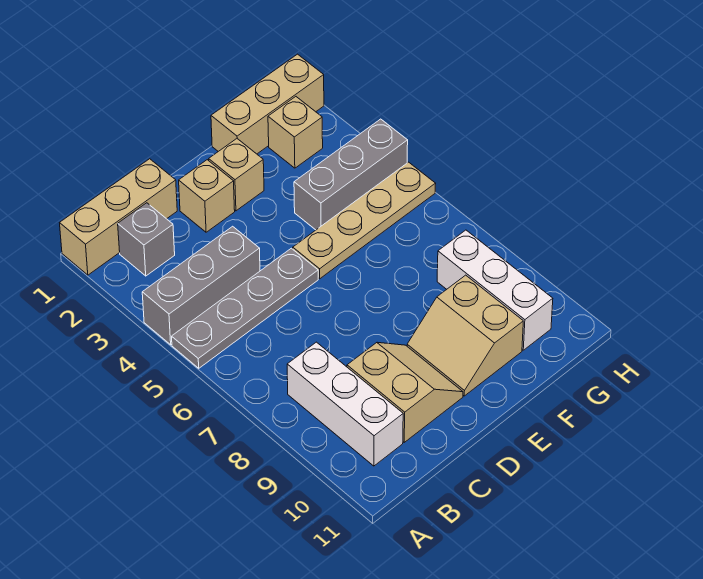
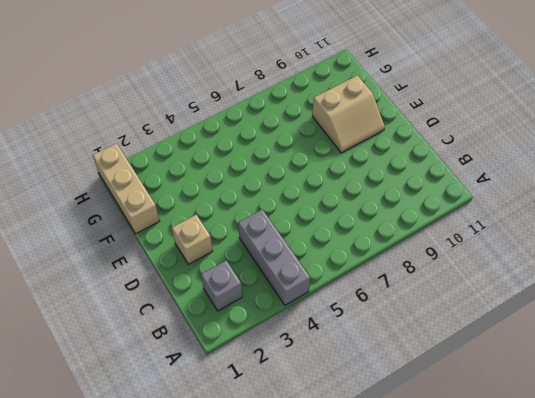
none -> tan 1x3 brick [60,159,177,275]
none -> grey 1x4 plate [172,248,318,368]
none -> white 1x3 brick [287,342,403,466]

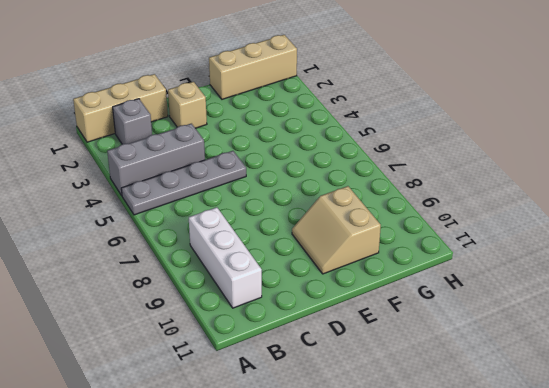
none -> tan 2x2 slope [347,342,463,442]
none -> tan 1x1 brick [209,139,264,211]
none -> tan 1x4 plate [293,162,436,279]

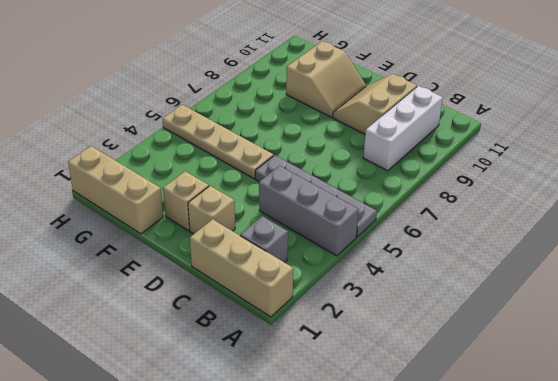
none -> grey 1x3 brick [294,119,408,230]
none -> tan 1x1 brick [268,97,323,168]
none -> white 1x3 brick [437,230,553,350]

